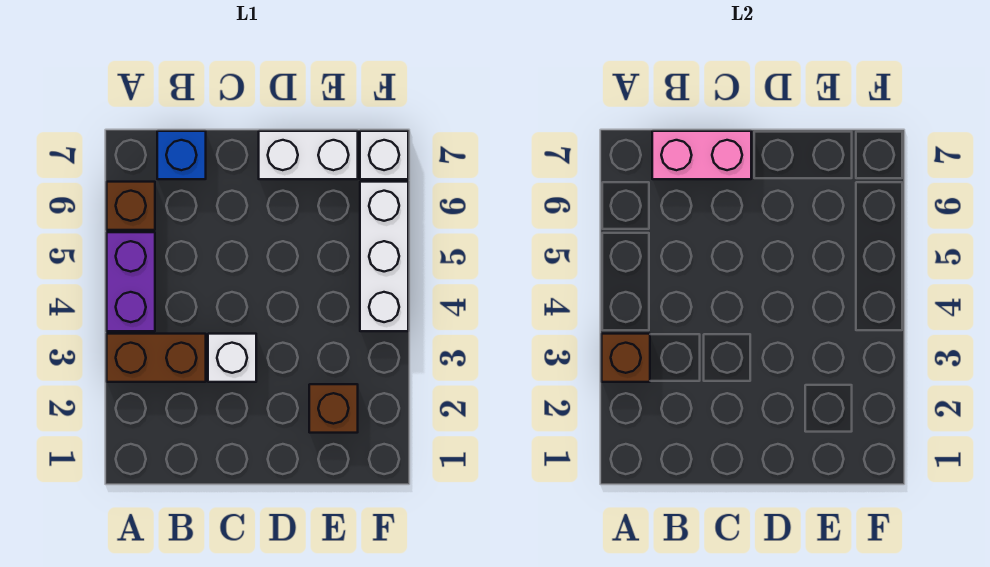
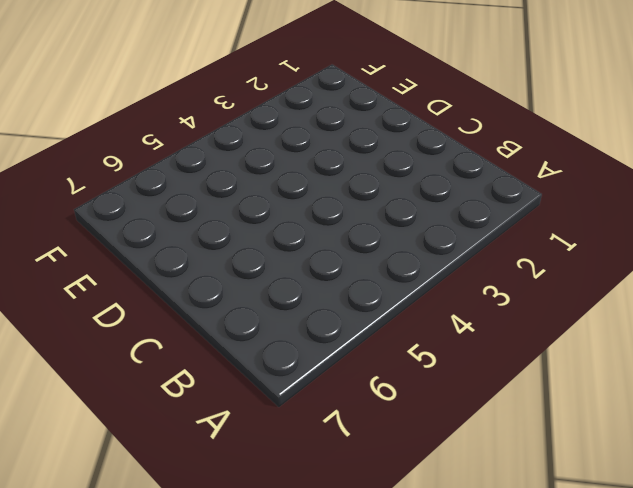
none -> brown 1x2 brick [107,334,206,382]
none -> purple 1x2 brick [107,232,155,331]

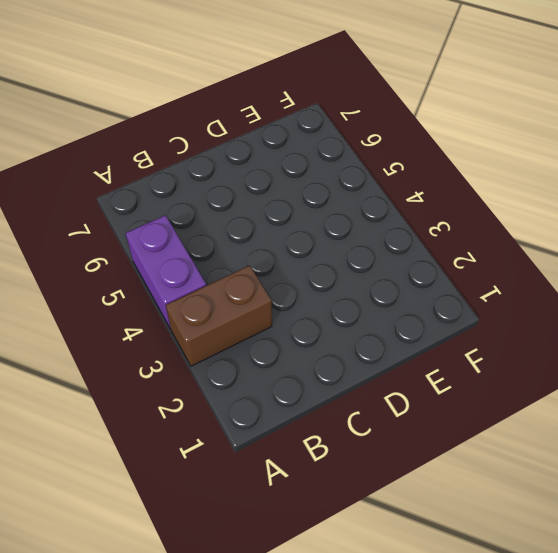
none -> brown 1x1 brick [107,182,155,230]
none -> blue 1x1 brick [157,131,206,179]

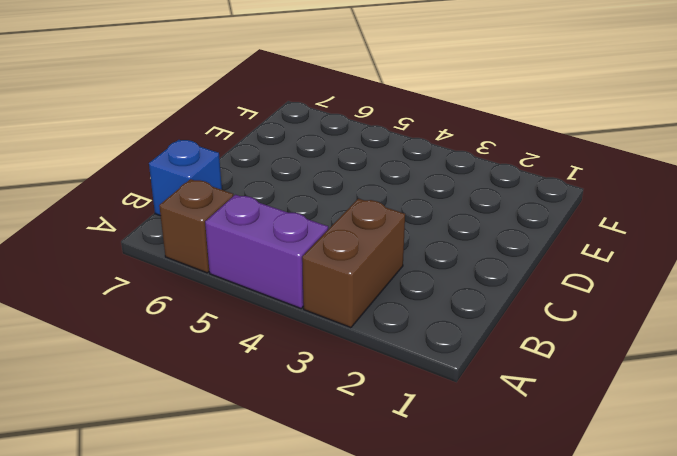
none -> white 1x1 brick [208,334,256,382]
none -> white 1x2 brick [259,131,358,179]

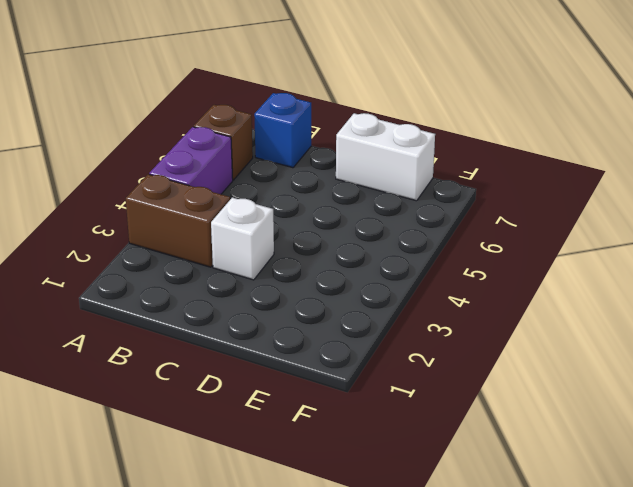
none -> brown 1x1 brick [309,384,358,433]
none -> white 1x3 brick [360,182,408,331]

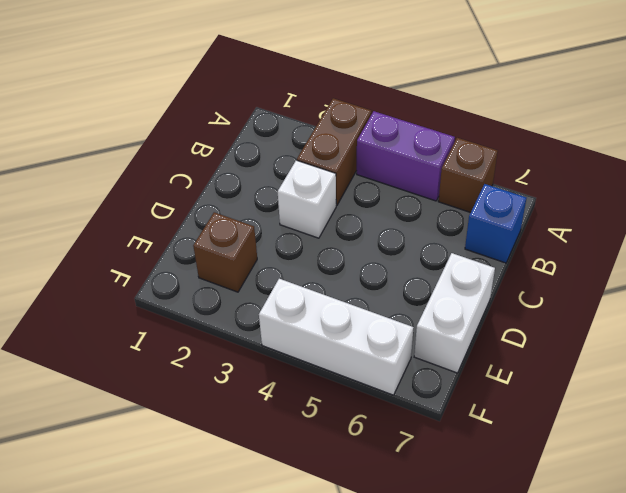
none -> white 1x1 brick [360,131,408,179]
none -> brown 1x1 brick [602,334,650,382]

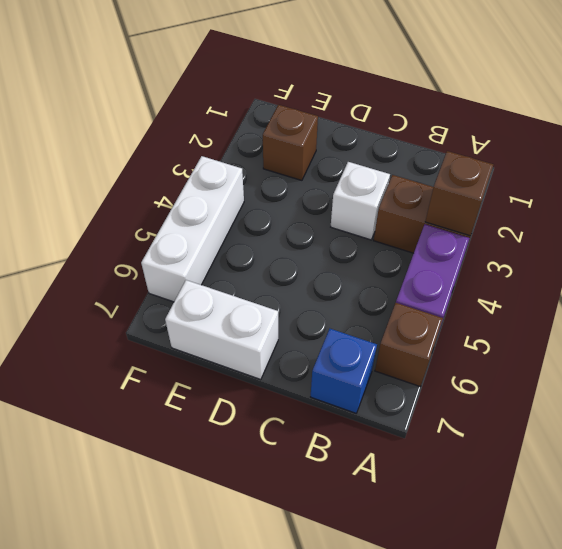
none -> white 1x1 brick [360,131,408,179]
none -> pink 1x2 brick [652,131,751,179]

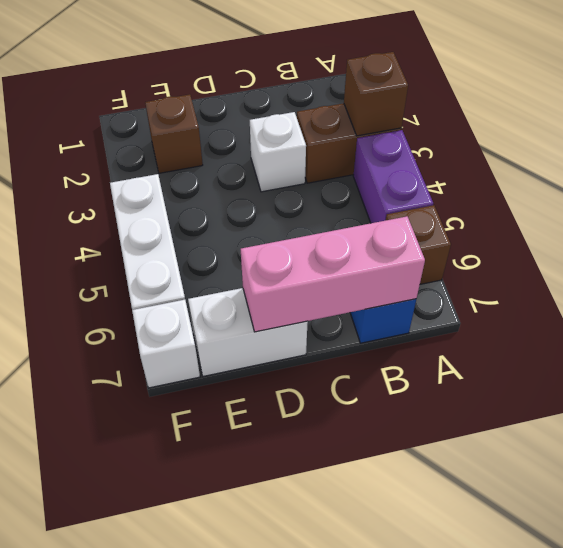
pink 1x3 brick [241,216,425,332] -> pink 1x2 brick [652,131,751,179]

